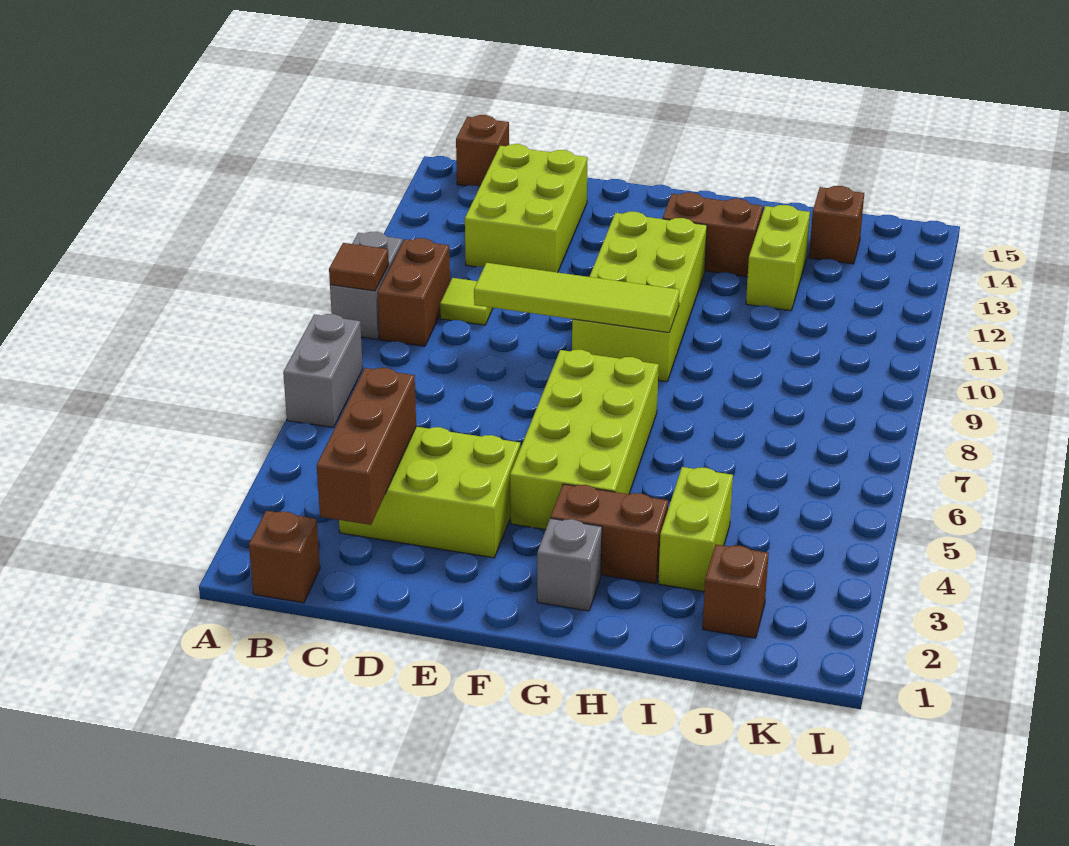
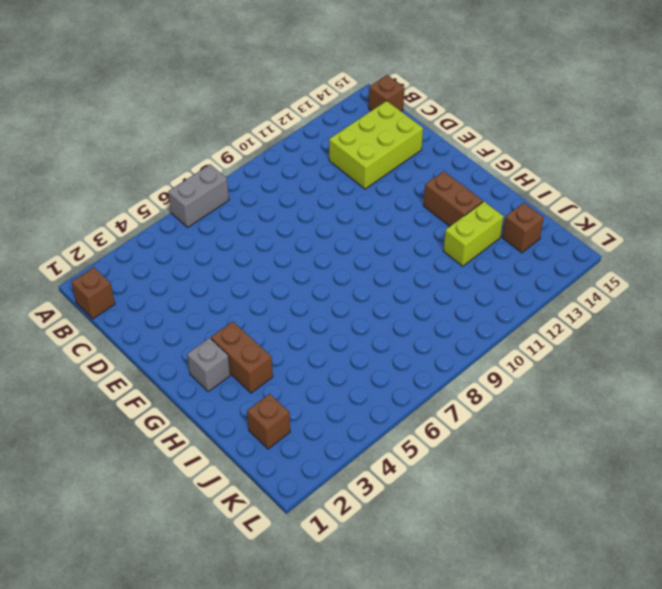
none -> grey 1x2 brick [330,232,403,339]
none -> brown 1x2 brick [378,238,450,346]
none -> lime 2x3 brick [339,427,520,558]

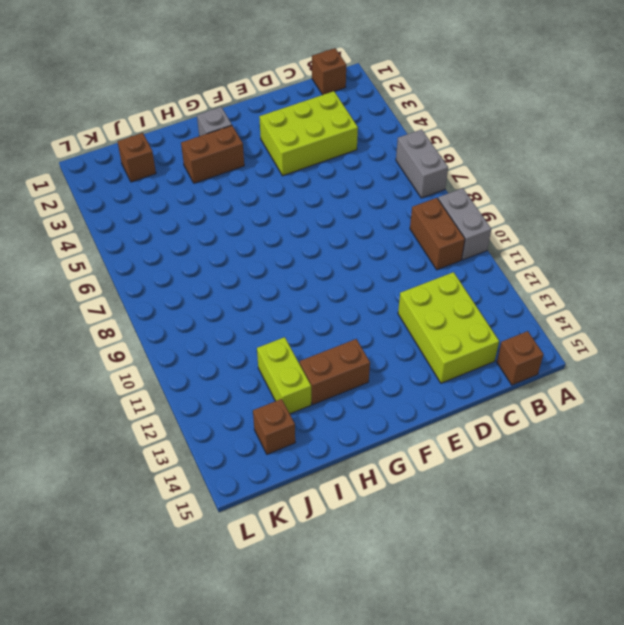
none -> lime 1x1 tile [440,278,493,325]
none -> lime 2x4 brick [510,350,659,530]
none -> lime 2x4 brick [572,212,707,382]

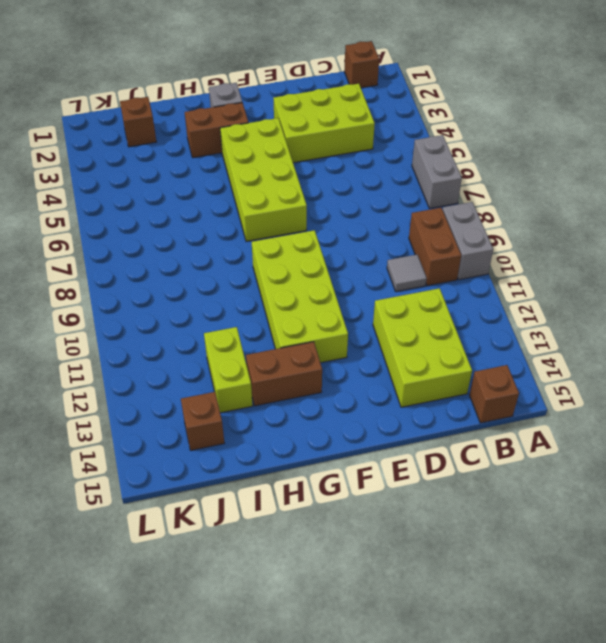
grey 1x1 tile [387,255,427,292] -> lime 1x1 tile [440,278,493,325]
none -> lime 1x2 brick [658,467,733,592]
none -> brown 1x1 tile [329,243,389,291]
none -> brown 1x3 brick [317,368,416,525]

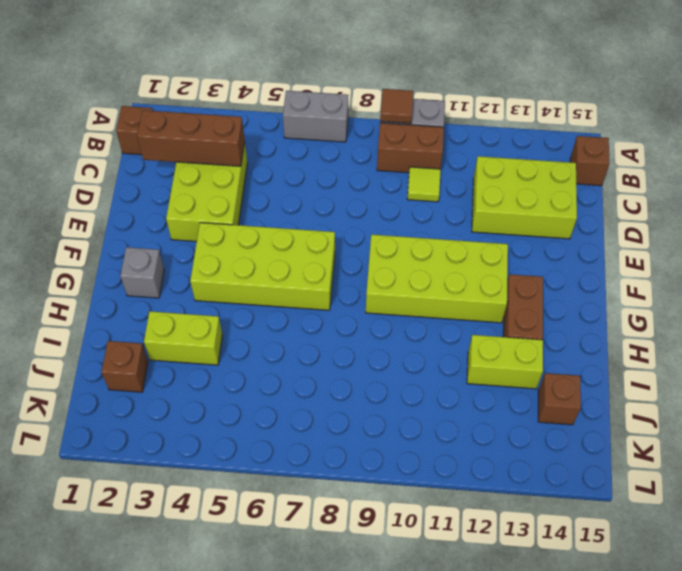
none -> brown 1x2 brick [551,484,668,584]
none -> lime 1x4 tile [474,263,679,333]

